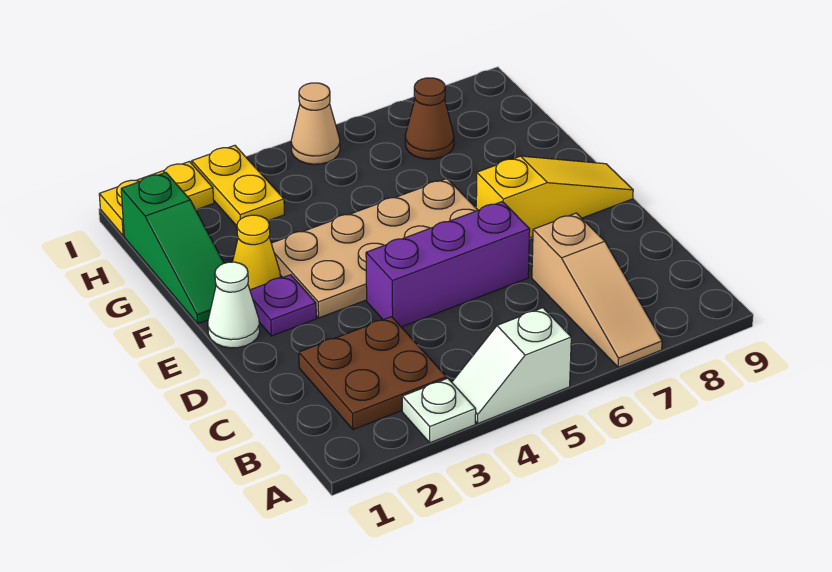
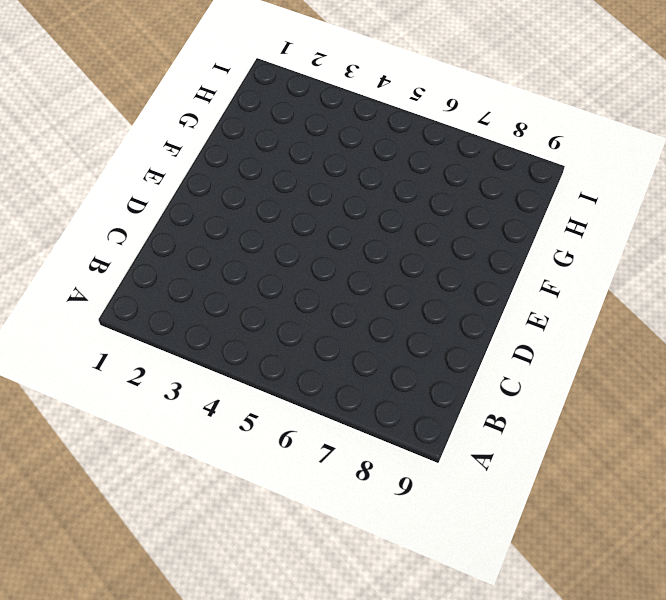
none -> white 1x1 plate [402,378,476,443]
none -> white 1x2 slope [452,308,571,423]
none -> tan 1x3 slope [532,213,662,367]

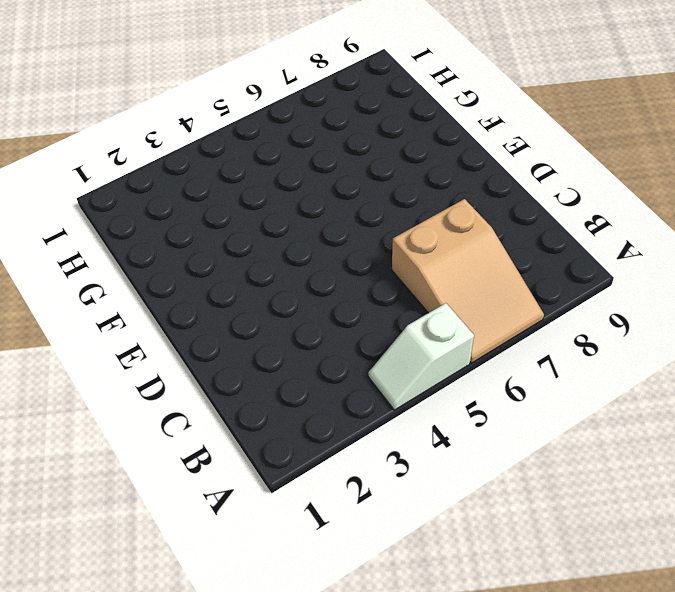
tan 2x3 slope [392,199,544,363] -> tan 1x3 slope [532,213,662,367]
none -> white 1x1 plate [402,378,476,443]
none -> brown 2x2 plate [299,317,447,430]
none -> purple 1x3 brick [366,201,530,327]

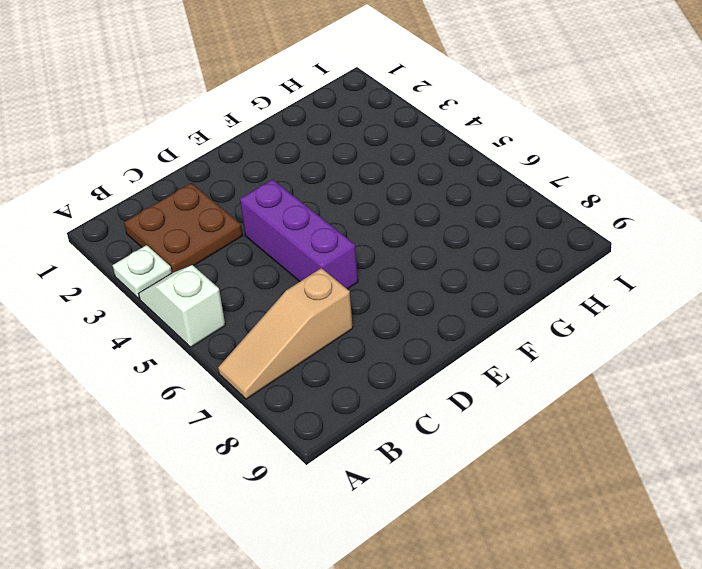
none -> white 1x1 cone [208,262,260,348]
none -> purple 1x1 plate [250,275,316,336]
none -> tan 2x4 plate [271,179,478,318]

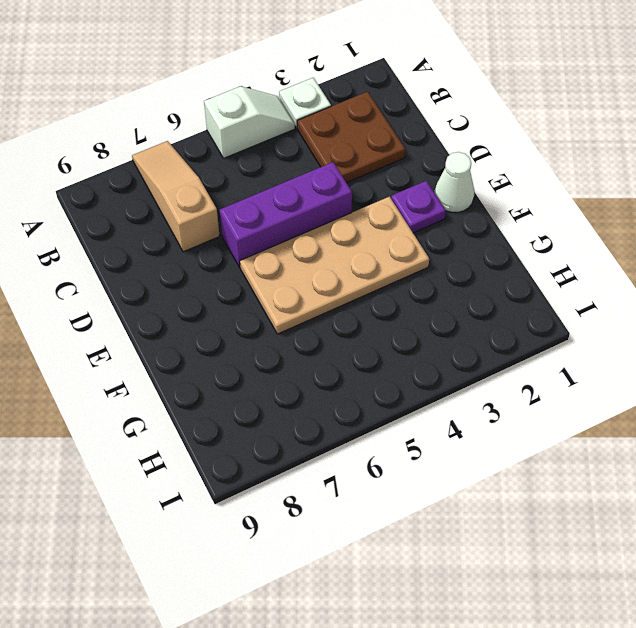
none -> yellow 1x3 slope [476,156,633,238]
none -> green 1x3 slope [121,173,224,324]
none -> yellow 1x1 cone [233,215,280,290]

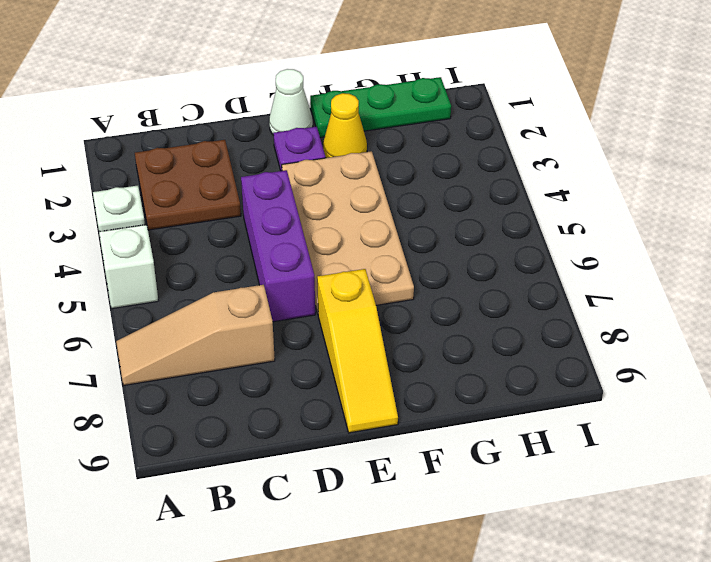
green 1x3 plate [310,77,451,137] -> green 1x3 slope [121,173,224,324]
none -> yellow 1x2 plate [192,145,284,226]
none -> brown 1x1 cone [405,78,454,159]
none -> yellow 1x2 plate [99,162,214,236]

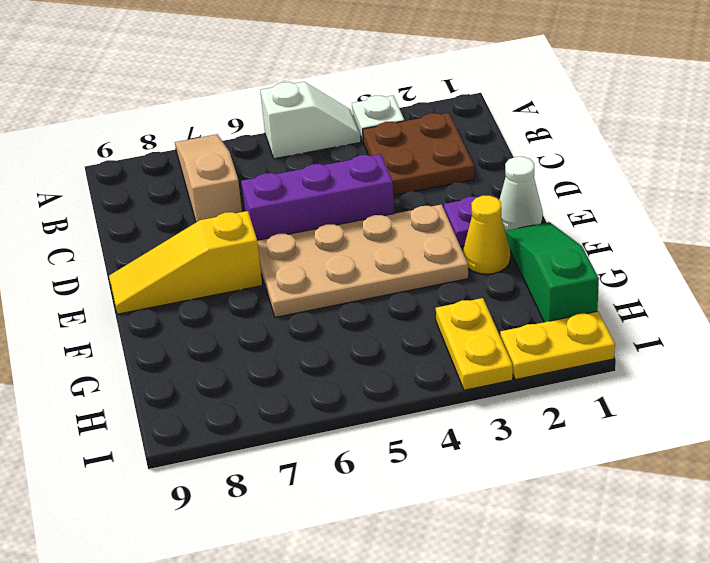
none -> brown 1x1 cone [405,78,454,159]
none -> tan 1x1 cone [291,83,340,164]

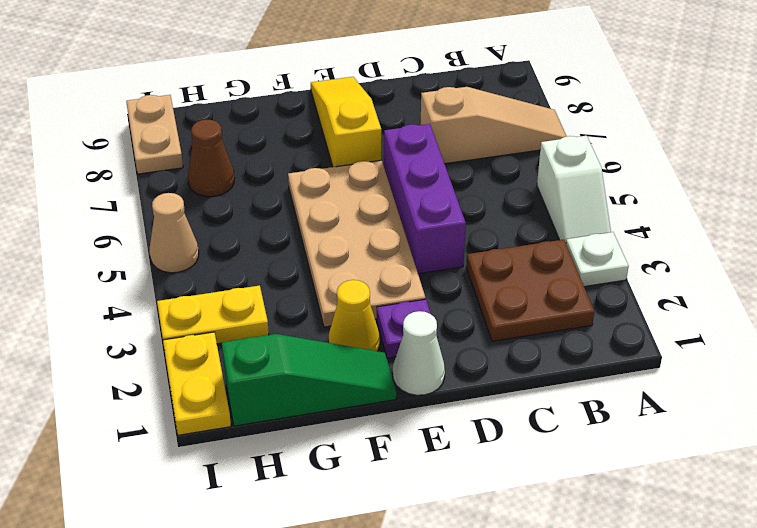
tan 1x2 plate [126,95,183,174] -> none

